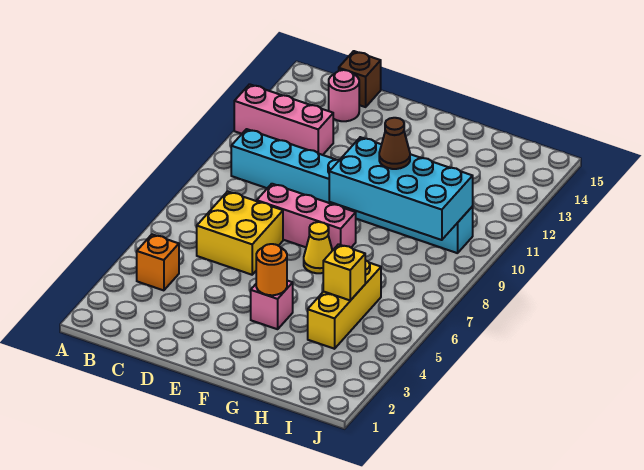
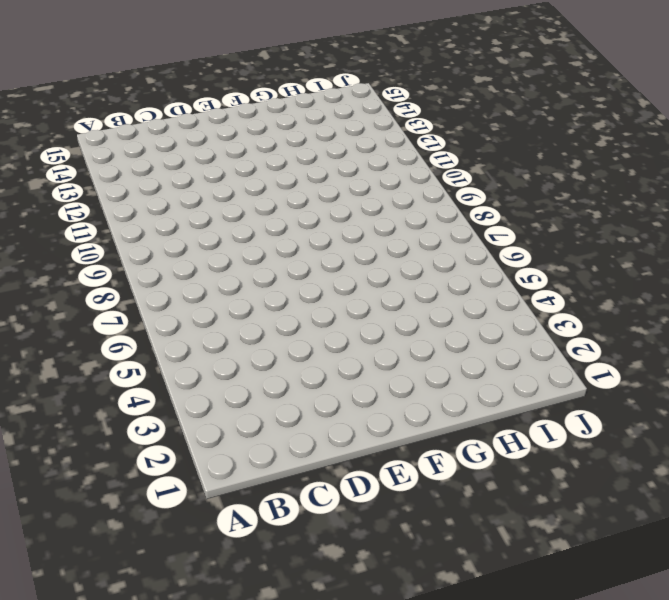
none -> pink 1x3 brick [234,84,333,155]
none -> orange 1x1 brick [137,234,179,290]
none -> cyan 1x8 brick [231,129,473,253]

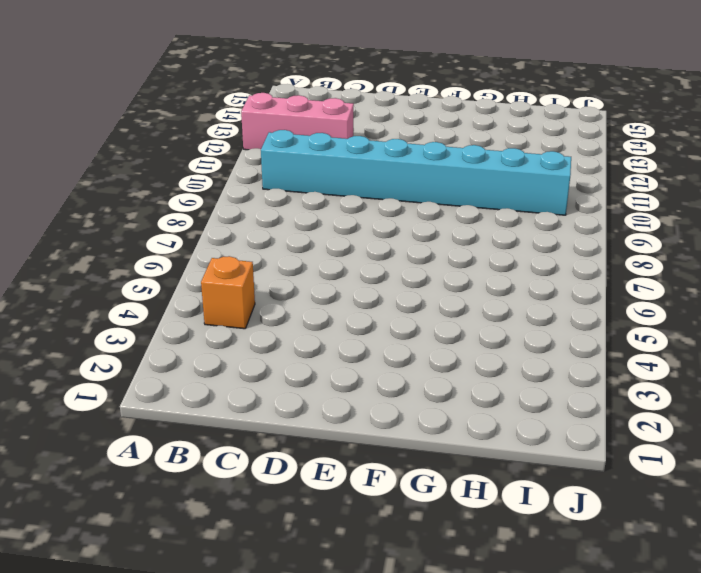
none -> yellow 2x2 brick [197,191,283,275]
none -> pink 1x1 round brick [329,70,359,121]
none -> brown 1x1 brick [339,51,381,107]

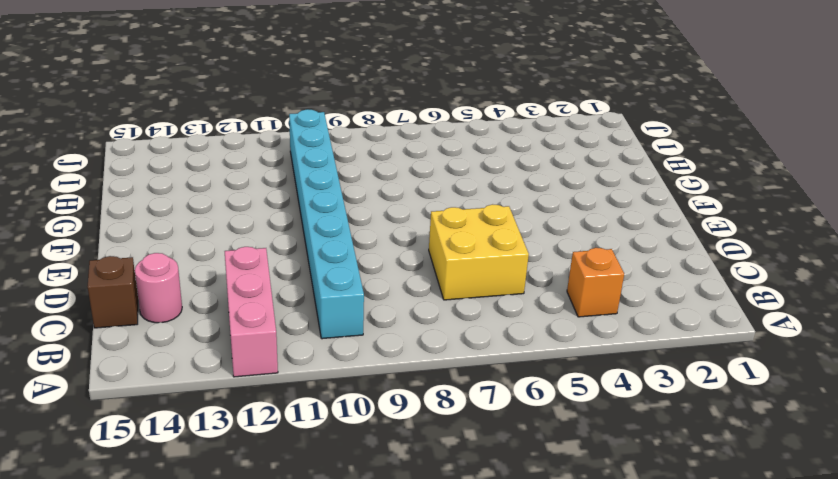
none -> pink 1x3 brick [257,184,356,251]
none -> pink 1x1 brick [251,281,293,329]
none -> yellow 1x1 cone [304,222,332,273]

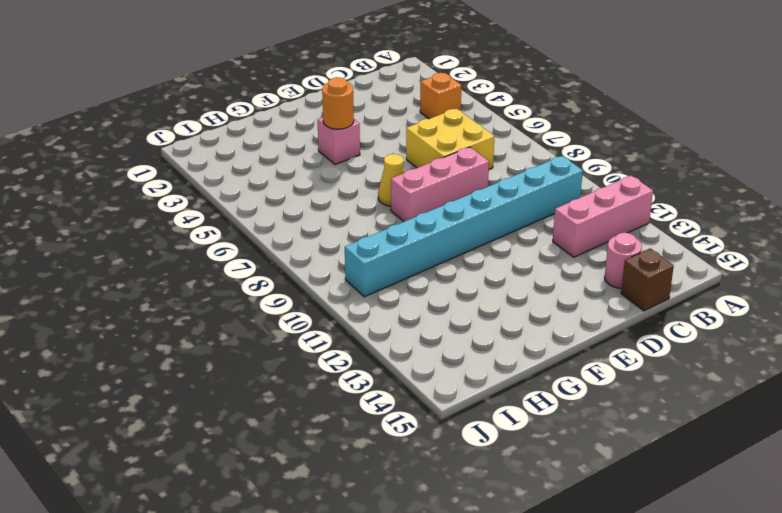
none -> yellow 1x3 brick [308,260,381,349]
none -> cyan 2x4 brick [329,137,473,240]
none -> yellow 1x1 brick [323,244,365,300]

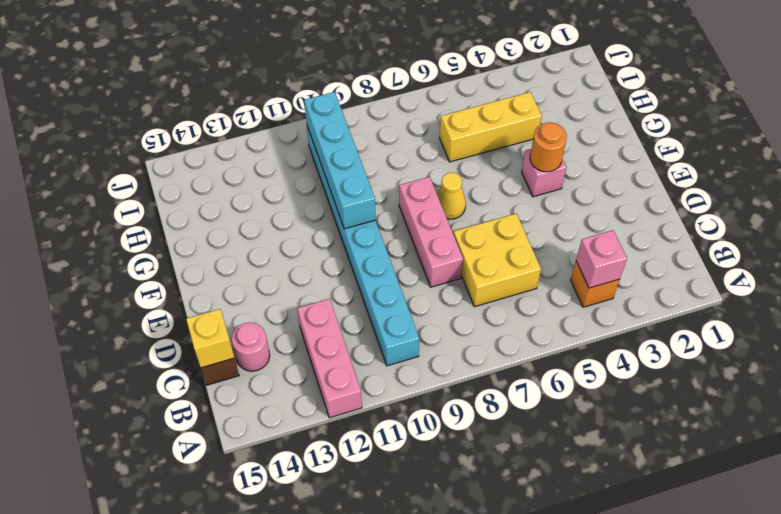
pink 1x1 brick [576,230,627,288] -> none
yellow 1x1 brick [186,309,234,368] -> yellow 1x1 brick moved to [323,244,365,300]
cyan 1x4 brick [304,92,375,229] -> cyan 2x4 brick [329,137,473,240]
none -> brown 1x1 cone [379,118,410,169]

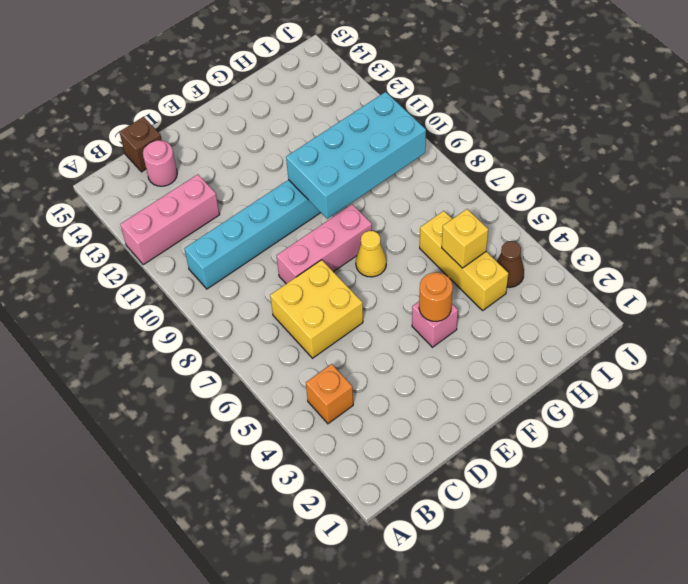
brown 1x1 cone [497,241,524,288] -> brown 1x1 cone moved to [379,118,410,169]

